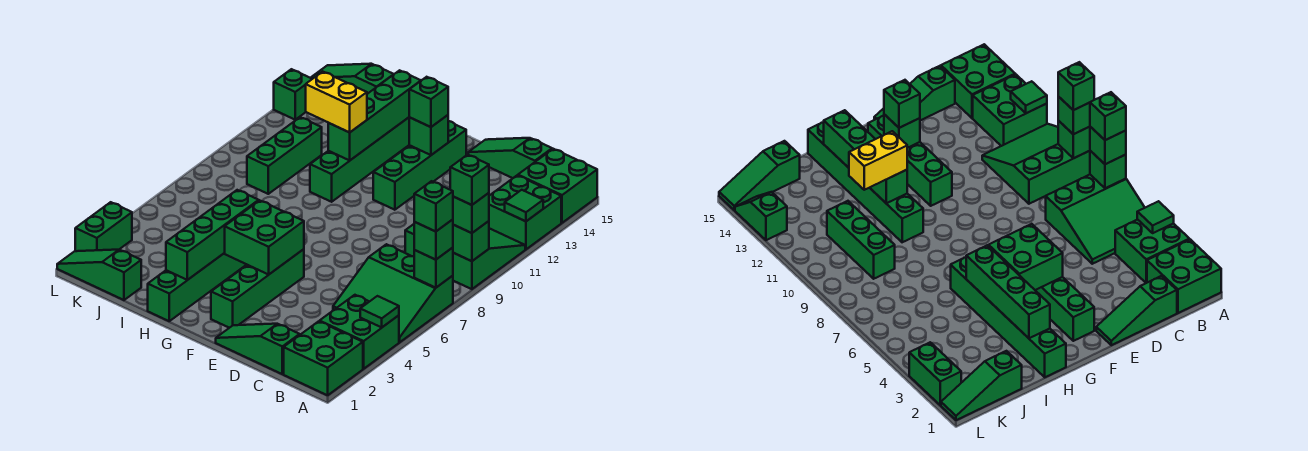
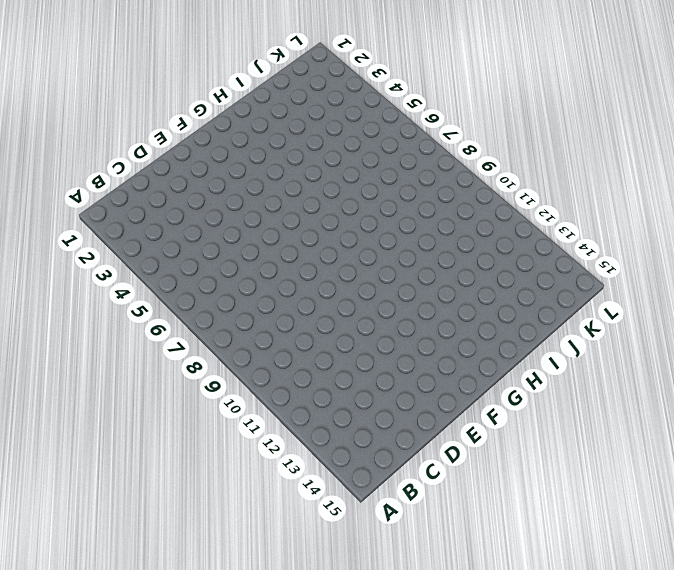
none -> green 2x2 brick [284,321,363,395]
none -> green 2x2 brick [320,295,399,369]
none -> green 3x3 slope [333,244,453,342]
none -> green 3x3 slope [405,224,525,289]

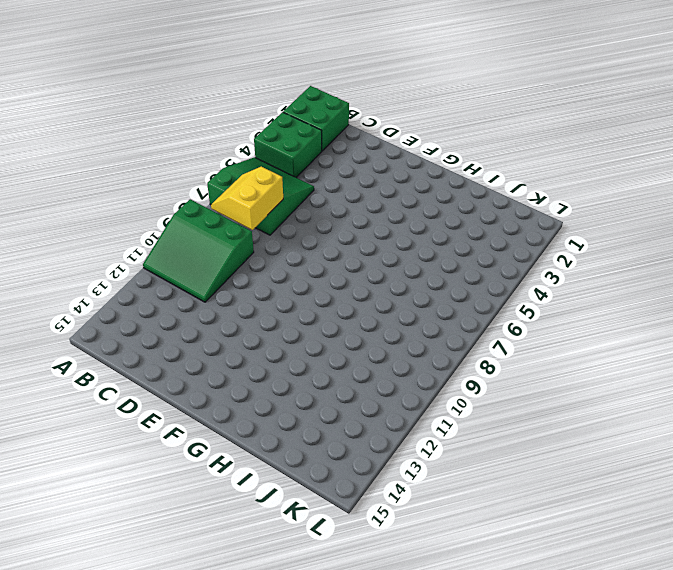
yellow 2x2 slope [211,167,283,230] -> none
none -> green 2x2 brick [489,175,561,249]
none -> green 2x2 brick [518,149,597,223]
none -> green 1x3 slope [216,324,300,374]
none -> green 1x3 slope [468,138,552,178]

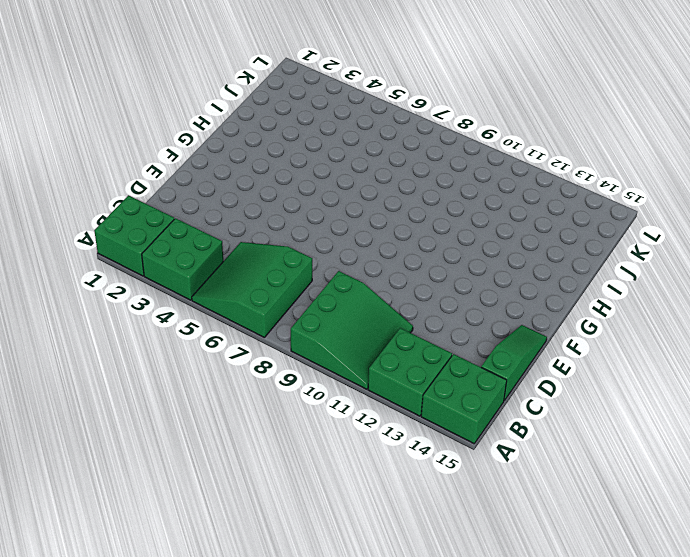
none -> green 1x3 slope [216,324,300,374]
none -> green 1x4 brick [211,249,304,328]
none -> green 1x4 brick [373,121,466,210]
none -> green 1x6 brick [148,253,247,321]

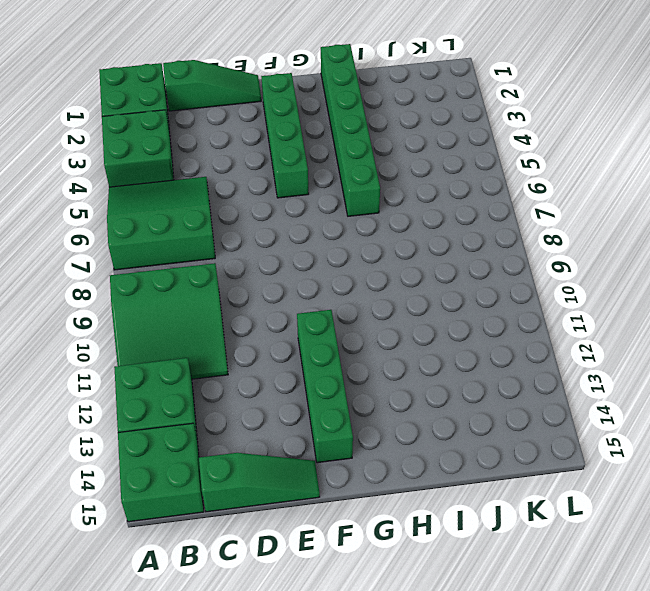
none -> green 1x6 brick [310,118,409,202]
none -> green 1x3 slope [57,250,141,300]
none -> green 1x3 brick [247,117,322,194]
none -> green 1x3 slope [311,64,393,94]

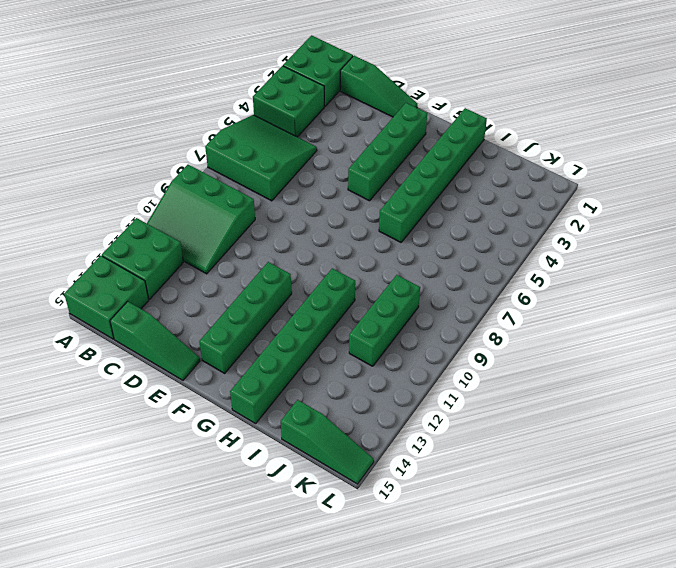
none -> green 1x3 slope [57,250,141,300]
none -> green 1x2 brick [75,202,132,251]
none -> green 1x2 slope [274,69,312,120]
none -> green 1x1 tile [360,296,399,327]

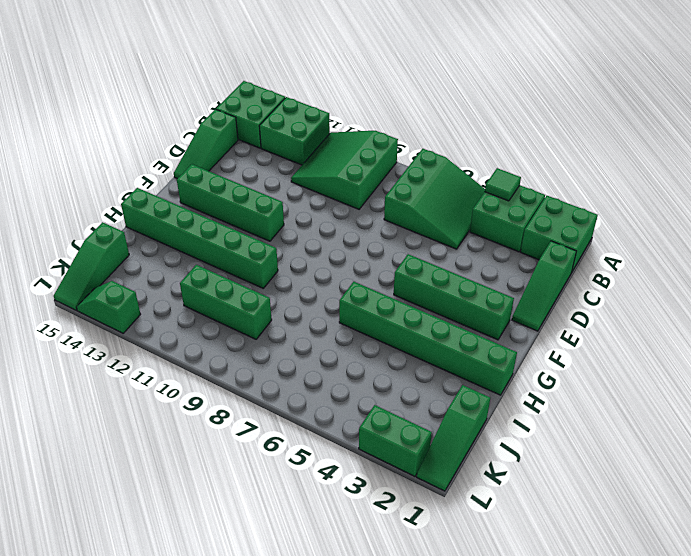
none -> green 1x1 brick [414,248,453,288]
none -> green 1x1 brick [453,221,489,261]
none -> green 1x1 tile [505,190,543,221]
none -> green 2x2 brick [225,201,304,274]

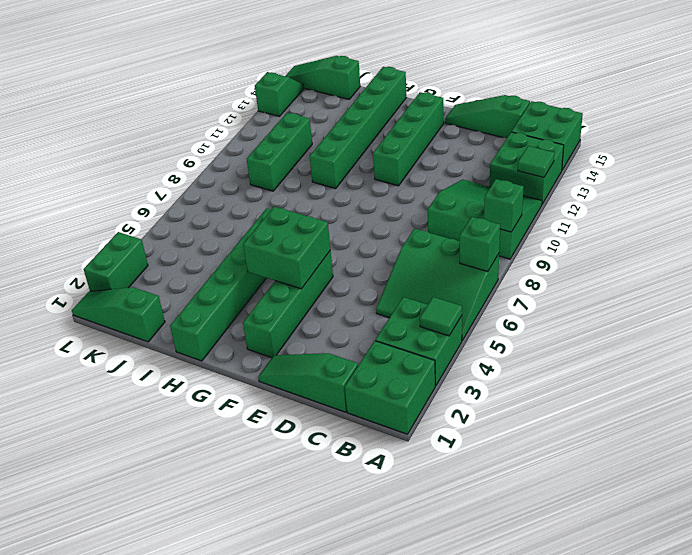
none -> green 1x1 brick [409,115,448,155]
none -> green 1x4 brick [166,190,259,280]
none -> green 1x4 brick [328,70,421,160]
none -> green 1x1 brick [414,219,453,260]

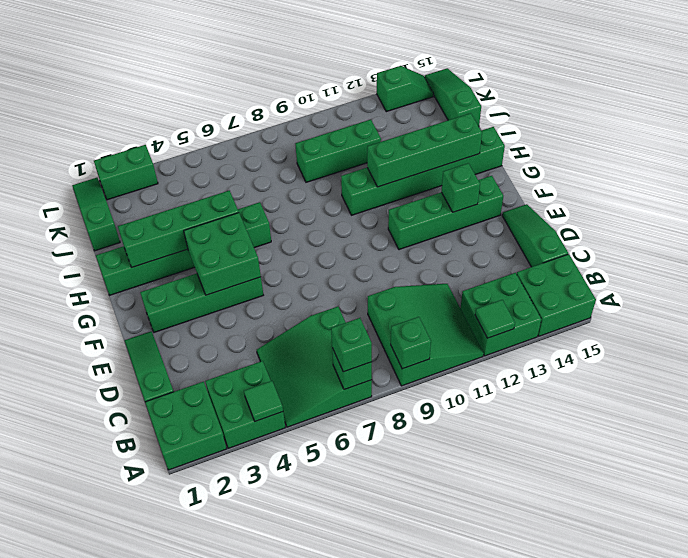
none -> green 1x1 brick [453,193,489,233]
none -> green 1x1 brick [409,77,448,127]
none -> yellow 1x2 brick [306,72,367,132]
none -> green 1x1 brick [414,181,453,232]

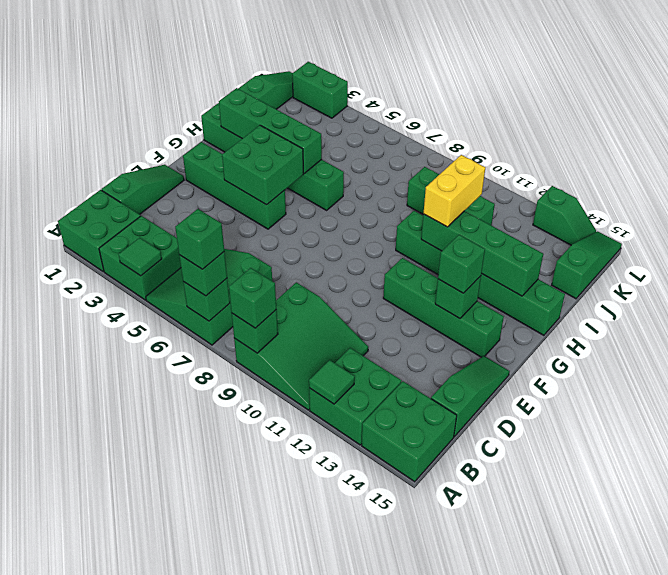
none -> green 1x1 brick [450,155,489,205]

